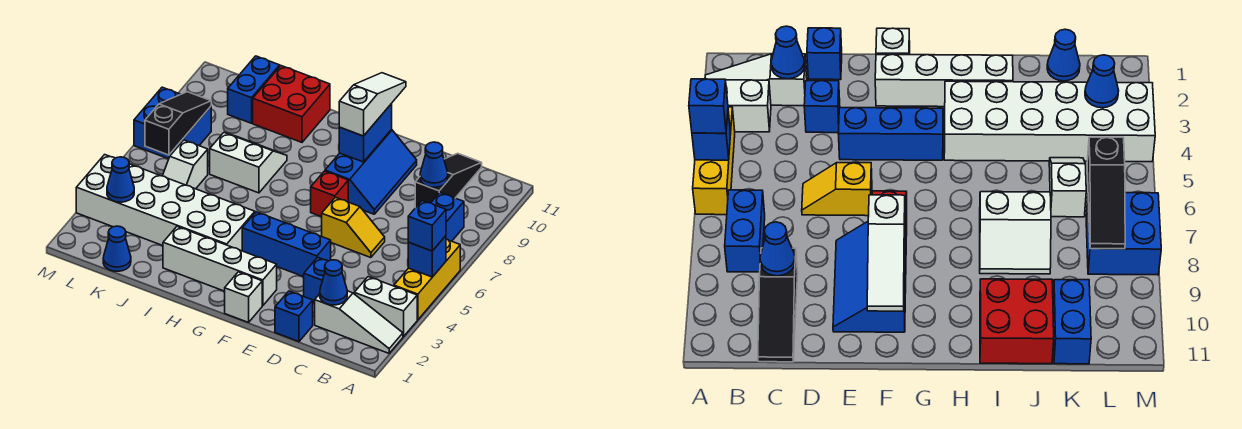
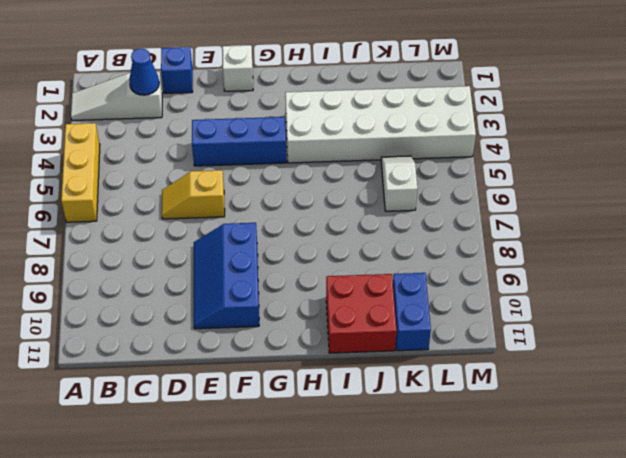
none -> white 1x2 brick [354,277,417,337]
none -> blue 1x2 brick [431,193,464,241]
none -> black 1x3 slope [415,153,482,208]

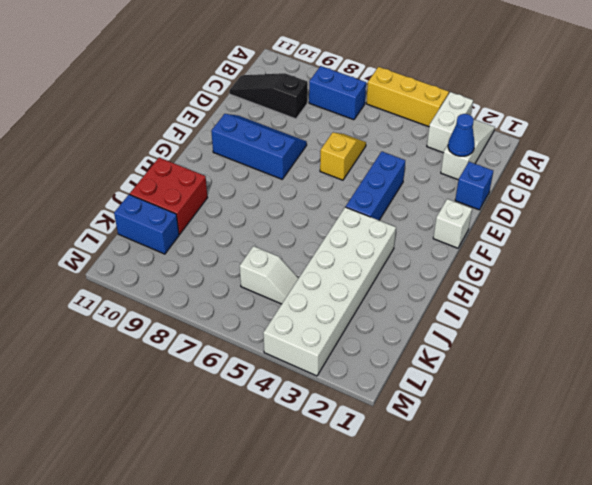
none -> blue 1x1 brick [304,257,328,303]
none -> white 1x4 brick [163,227,277,306]
none -> red 1x1 brick [311,171,348,217]

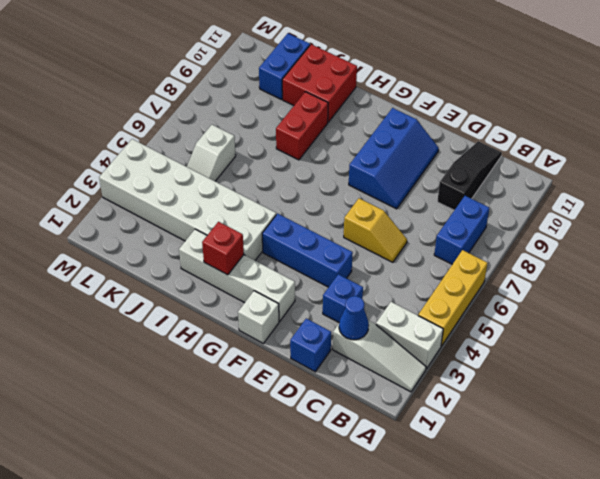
red 1x1 brick [202,222,244,275] -> red 1x1 brick moved to [311,171,348,217]
red 1x2 brick [276,92,328,160] -> white 2x2 slope [210,133,287,193]
none -> blue 1x1 cone [103,226,131,271]
none -> blue 2x2 brick [134,87,211,159]
none -> blue 1x1 brick [408,236,446,277]

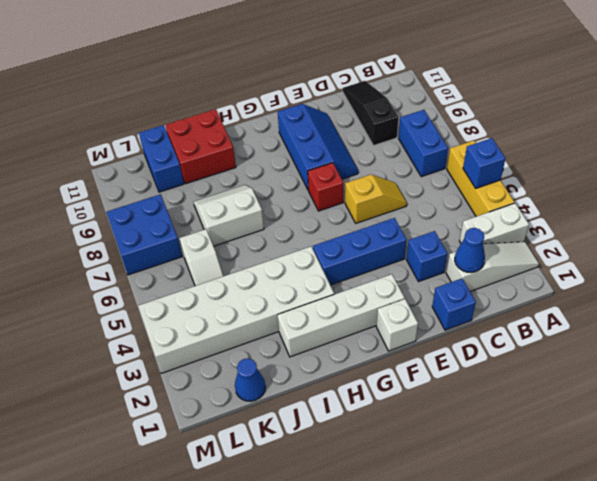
none -> blue 1x1 cone [420,142,448,187]
none -> blue 1x2 brick [339,104,392,162]
none -> blue 1x1 cone [107,157,134,202]

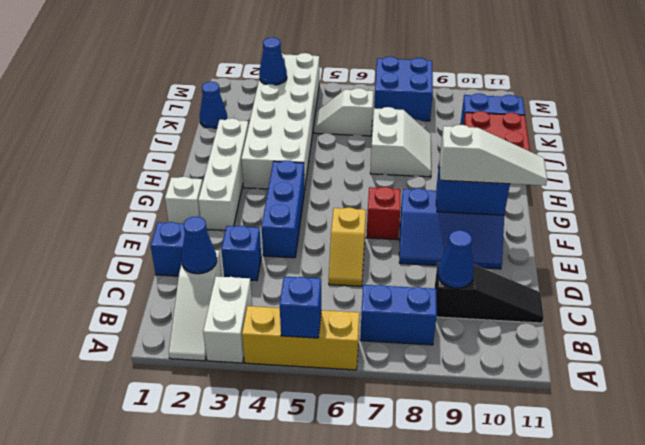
none -> black 1x3 slope [145,92,211,155]
none -> blue 1x1 brick [408,201,446,251]

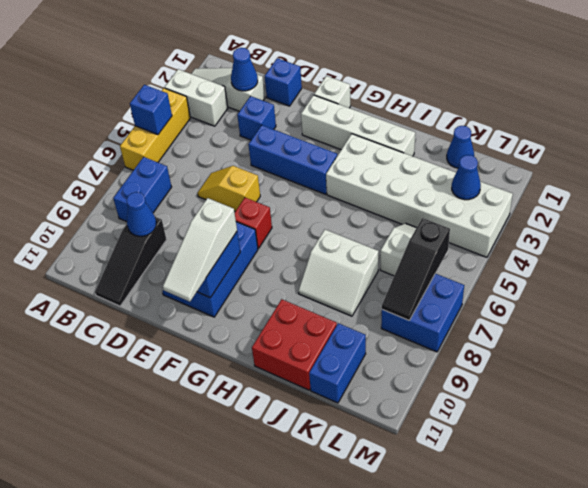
none -> blue 1x1 brick [408,201,446,251]

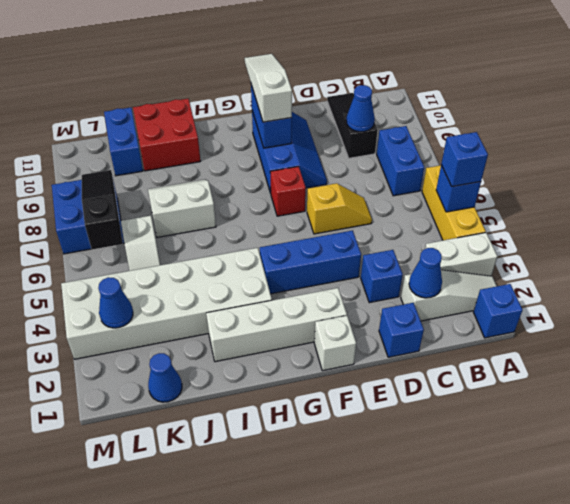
blue 1x1 brick [474,284,523,338] -> none

